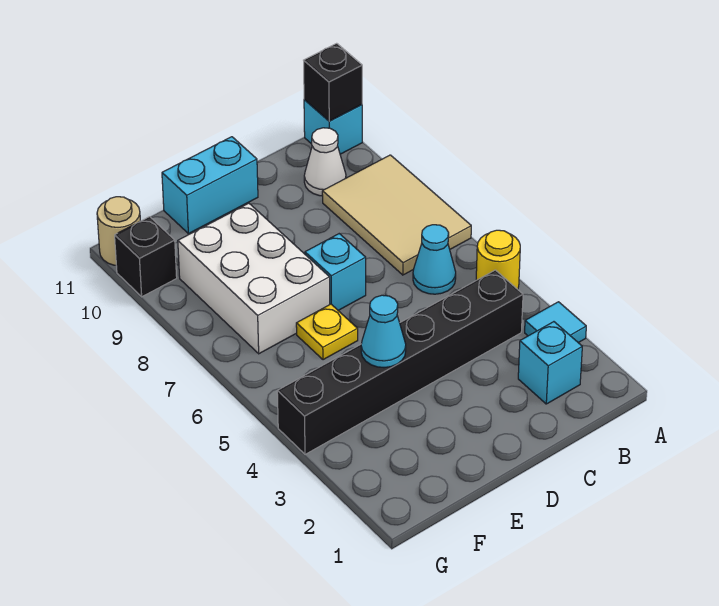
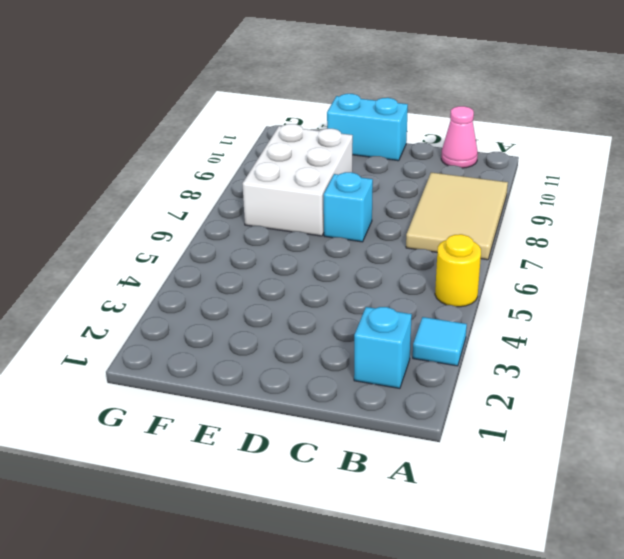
pink 1x1 cone [441,106,478,168] -> none
none -> cyan 1x1 brick [304,100,362,154]
none -> black 1x6 brick [277,270,523,454]
none -> cyan 1x1 cone [413,225,456,294]

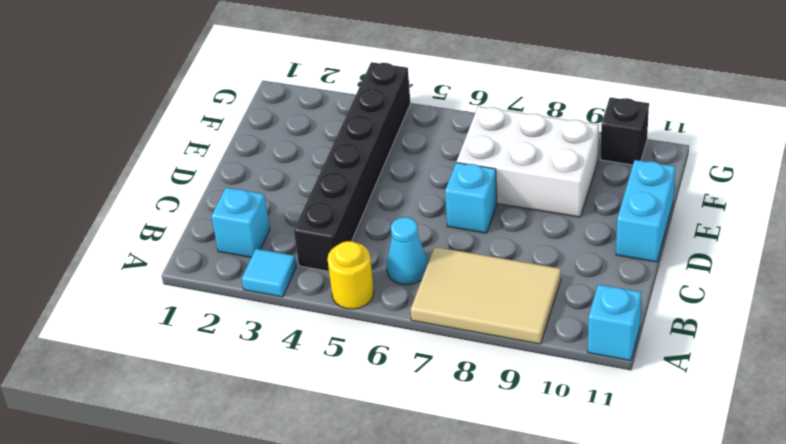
none -> white 1x1 cone [304,128,346,196]
none -> yellow 1x1 plate [296,304,358,360]
none -> tan 1x1 round brick [97,197,140,265]

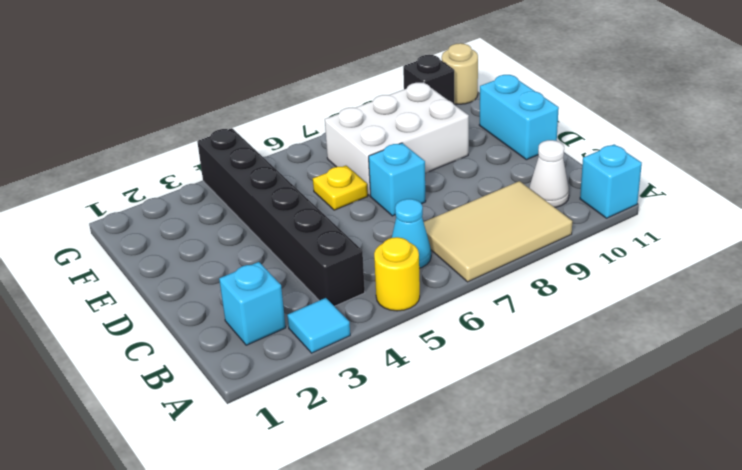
none -> black 1x1 brick [304,43,362,121]
none -> cyan 1x1 cone [361,295,406,368]

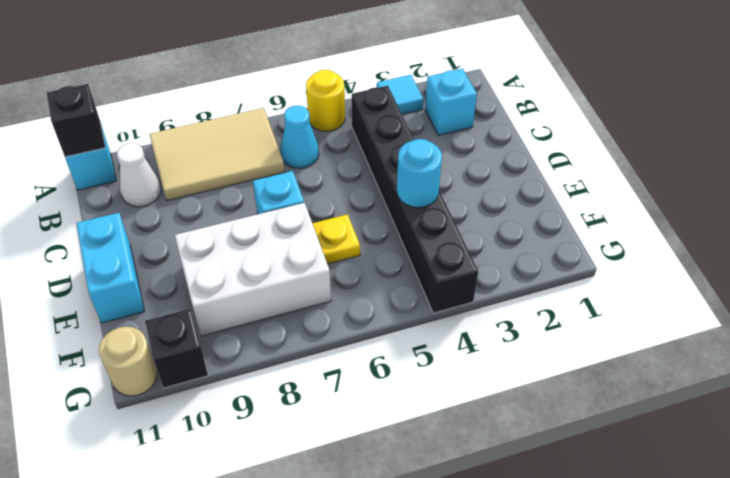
cyan 1x1 round brick [397,139,442,208] -> cyan 1x1 cone [361,295,406,368]

